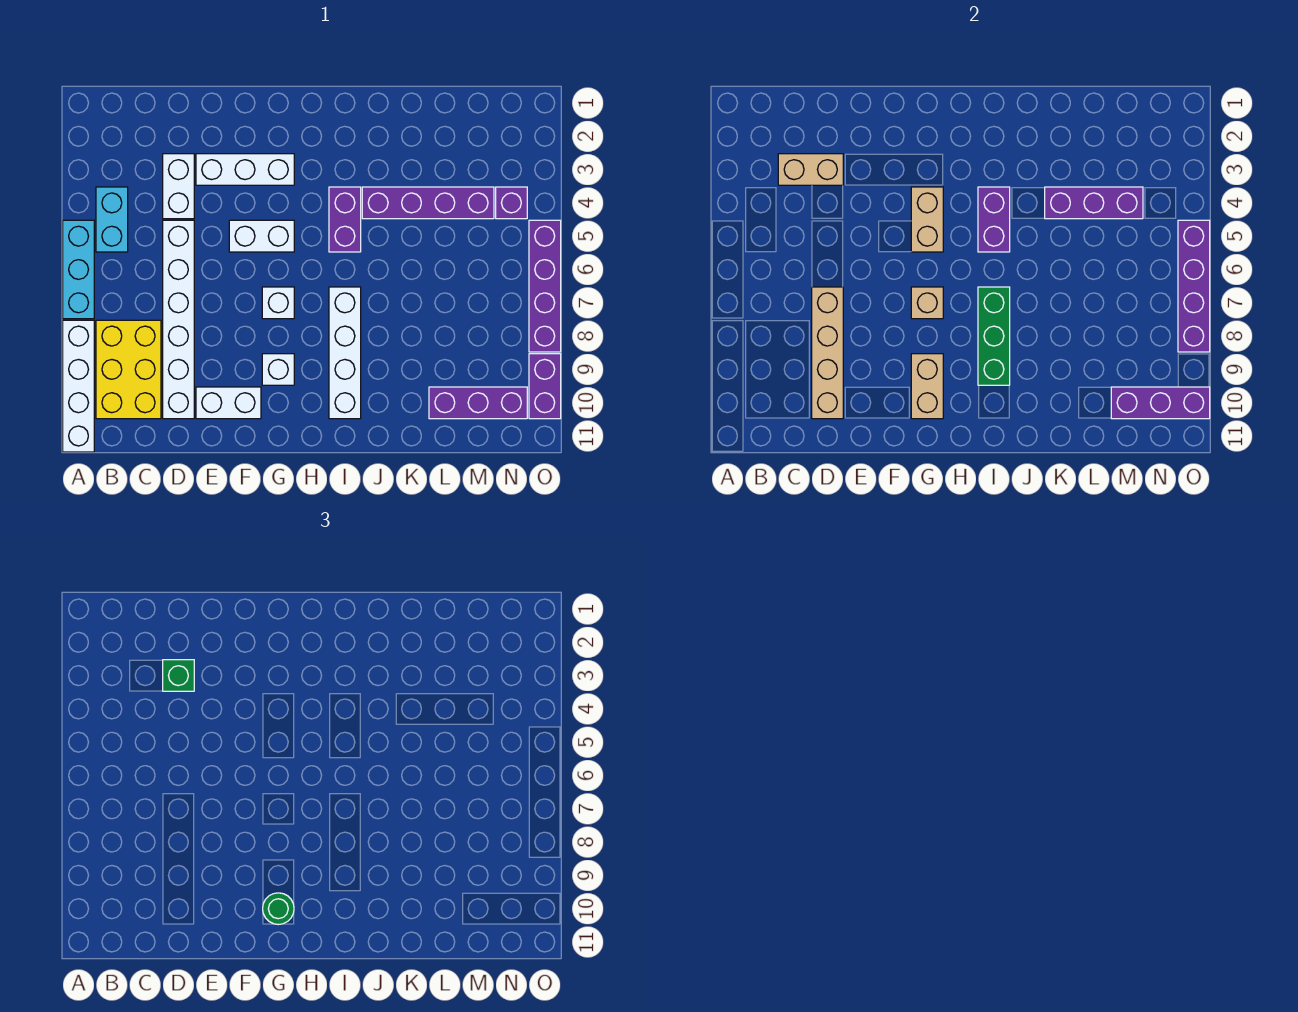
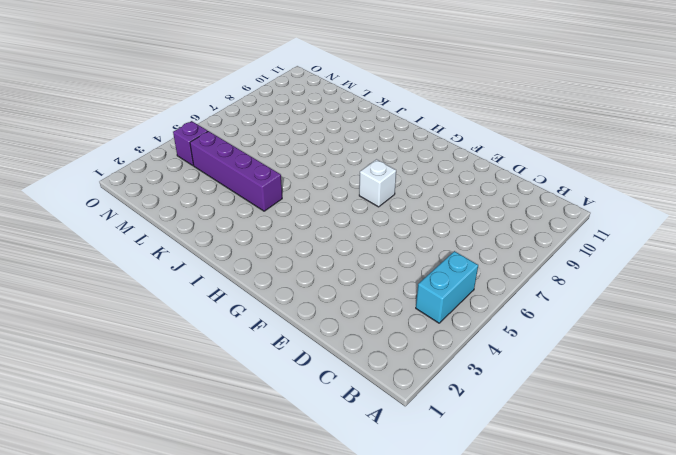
none -> cyan 1x3 brick [63,220,94,319]
none -> white 1x4 brick [63,320,94,452]
none -> yellow 2x3 brick [96,320,161,419]
none -> white 1x2 brick [163,154,194,219]

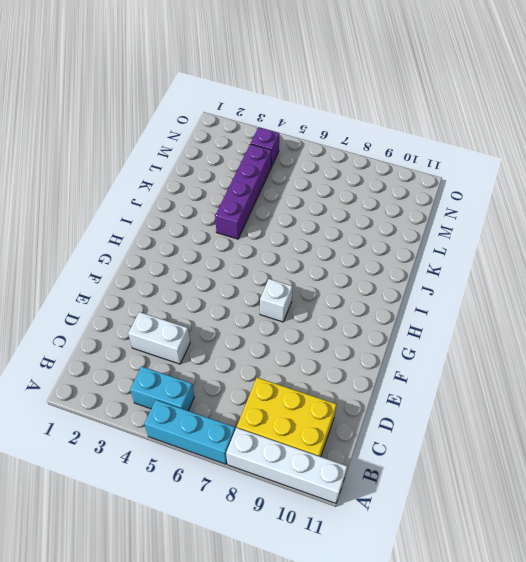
none -> white 1x6 brick [163,220,194,419]
none -> white 1x3 brick [196,154,294,185]
none -> white 1x2 brick [196,387,261,419]
none -> white 1x2 brick [229,220,294,252]

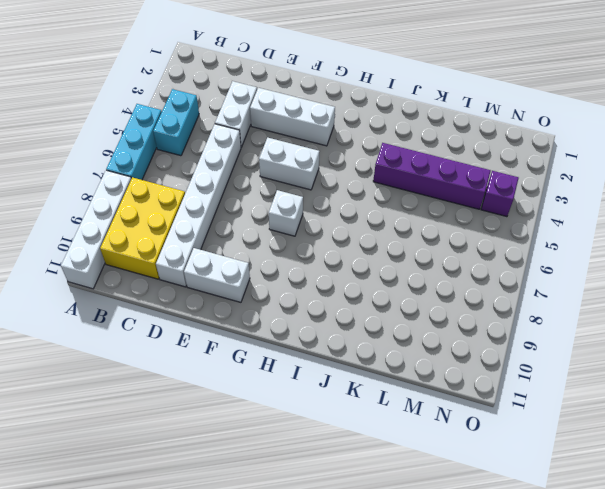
none -> white 1x1 brick [262,354,294,385]
none -> purple 1x2 brick [329,187,361,252]
none -> white 1x4 brick [329,287,361,419]
none -> purple 1x3 brick [429,387,527,419]

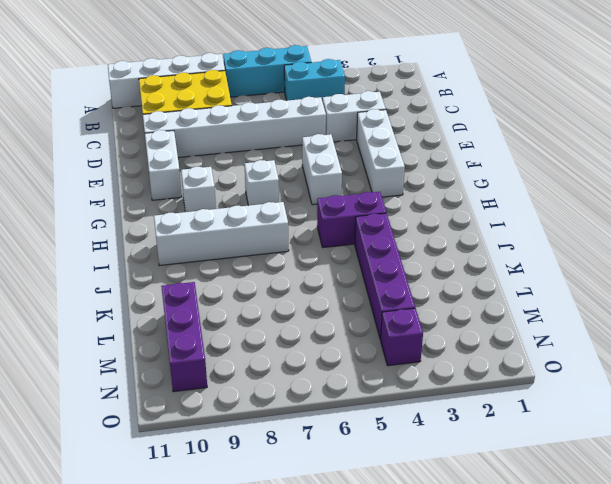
none -> purple 1x4 brick [529,220,561,352]
none -> purple 1x2 brick [529,354,561,419]
none -> tan 1x2 brick [778,154,843,185]
none -> tan 1x4 brick [812,287,843,419]

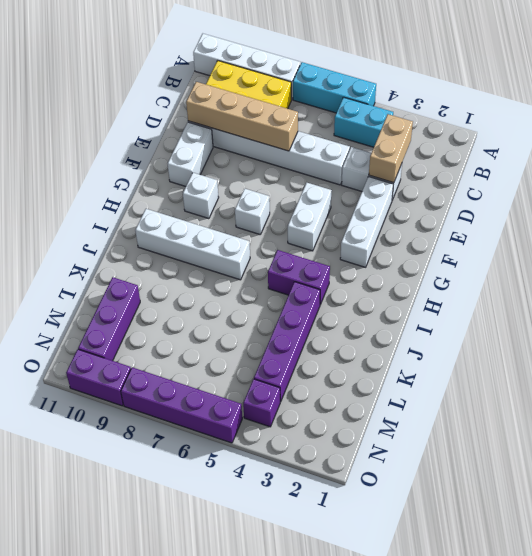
none -> tan 1x2 brick [911,187,943,252]
none -> tan 1x1 brick [911,287,943,319]
none -> tan 1x2 brick [911,354,943,419]
none -> purple 1x2 brick [978,187,1010,252]

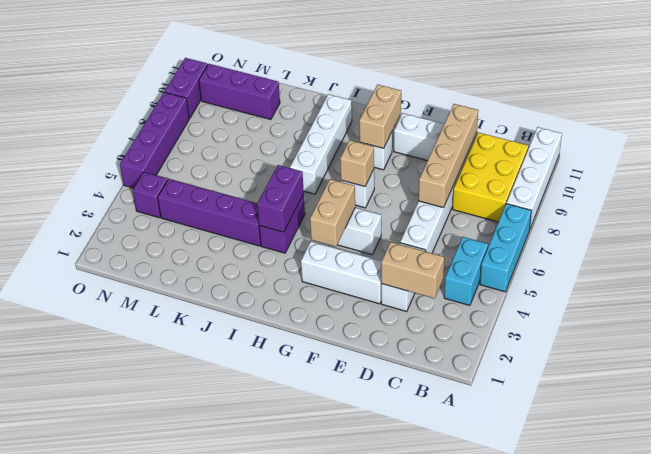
none -> green 1x3 brick [978,287,1010,385]
none -> purple 1x3 brick [1045,187,1143,219]
none -> purple 1x3 brick [1111,387,1210,419]
none -> purple 1x4 brick [1178,220,1210,352]

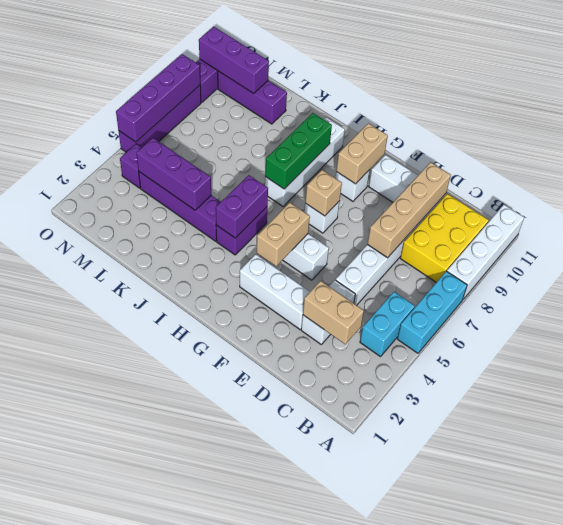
none -> green 1x1 brick [163,660,194,691]
none -> green 1x1 round brick [263,893,294,925]

